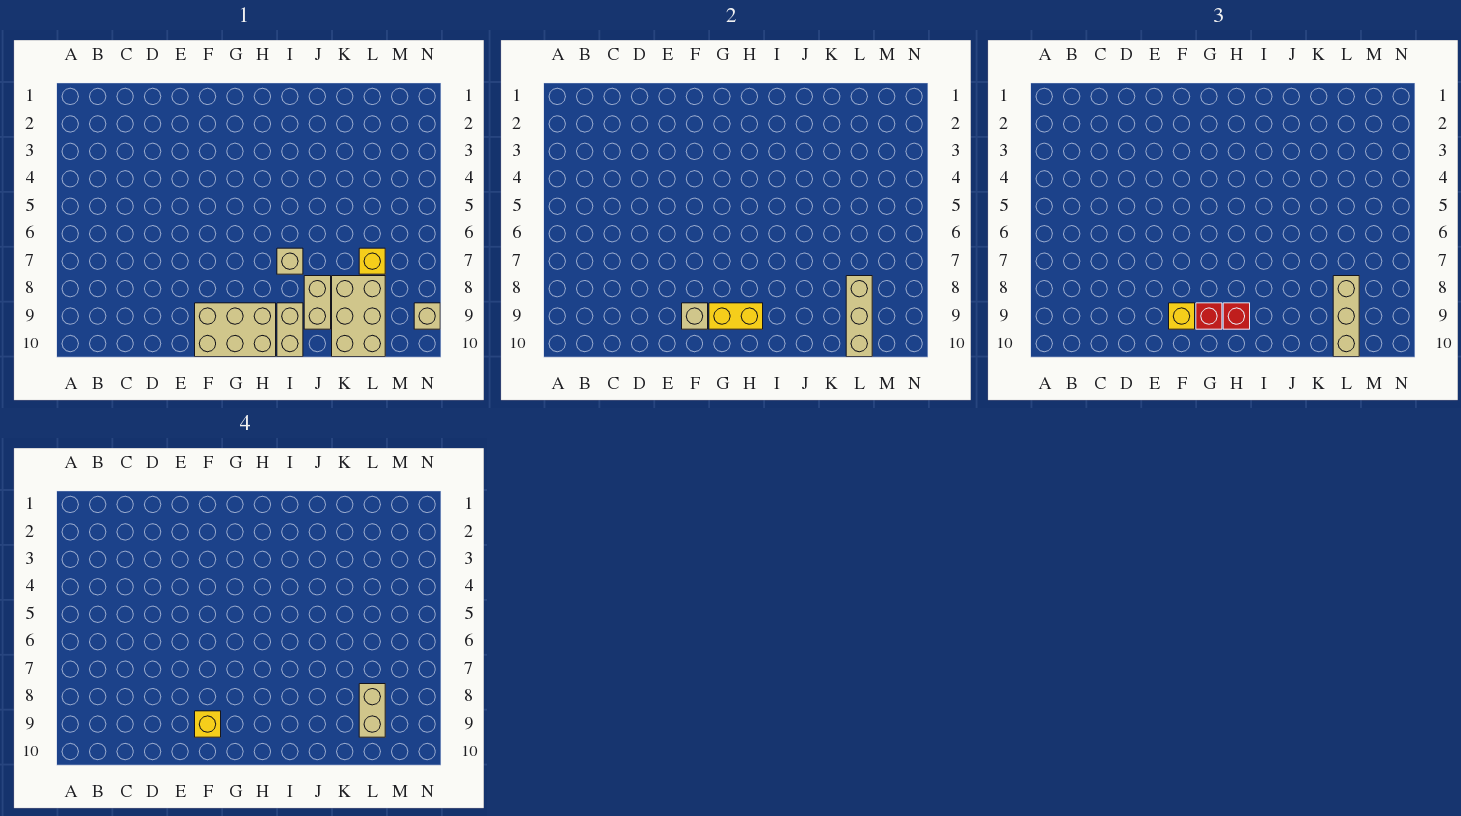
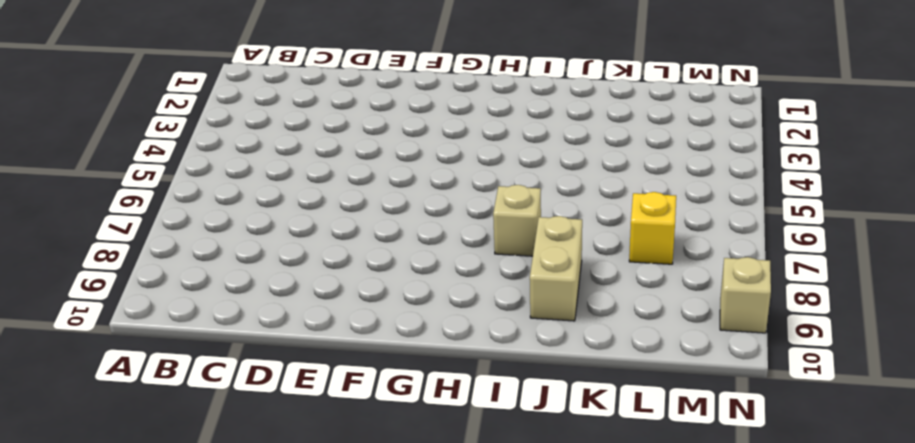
none -> tan 2x3 brick [195,303,276,357]
none -> tan 1x2 brick [277,303,303,357]
none -> tan 2x3 brick [332,276,385,357]

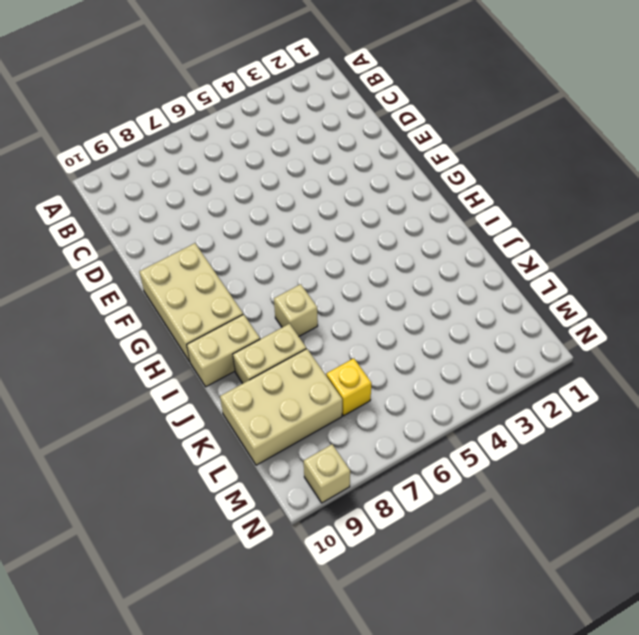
none -> tan 1x1 brick [682,303,708,329]
none -> yellow 1x2 brick [709,303,763,329]
none -> tan 1x3 brick [846,276,872,357]

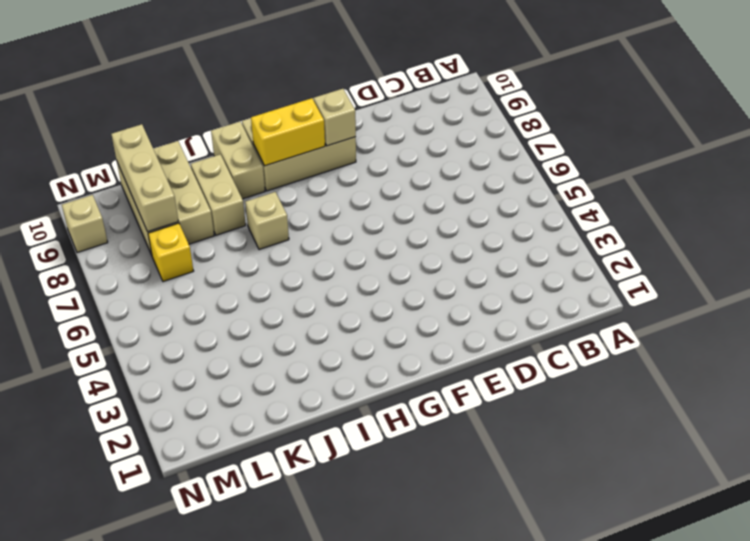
none -> yellow 1x1 brick [1169,303,1195,329]
none -> red 1x1 brick [1196,303,1222,329]
none -> red 1x1 brick [1223,303,1250,329]

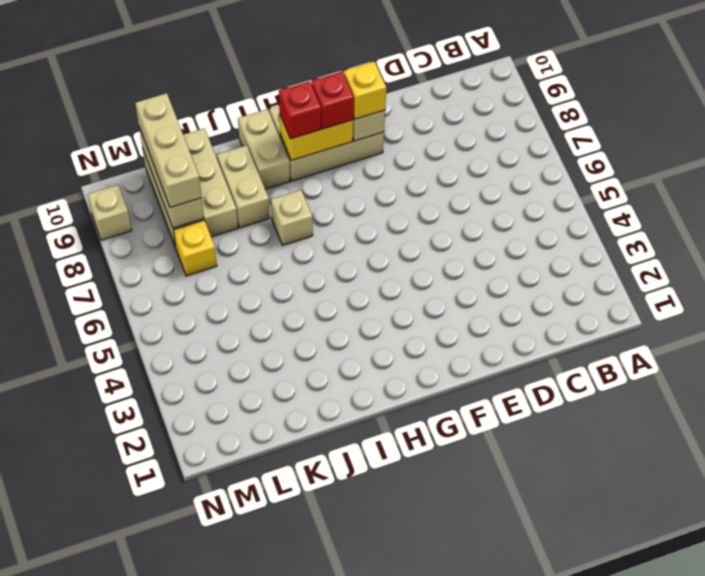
none -> yellow 1x1 brick [195,711,221,737]
none -> tan 1x2 brick [359,684,385,737]

